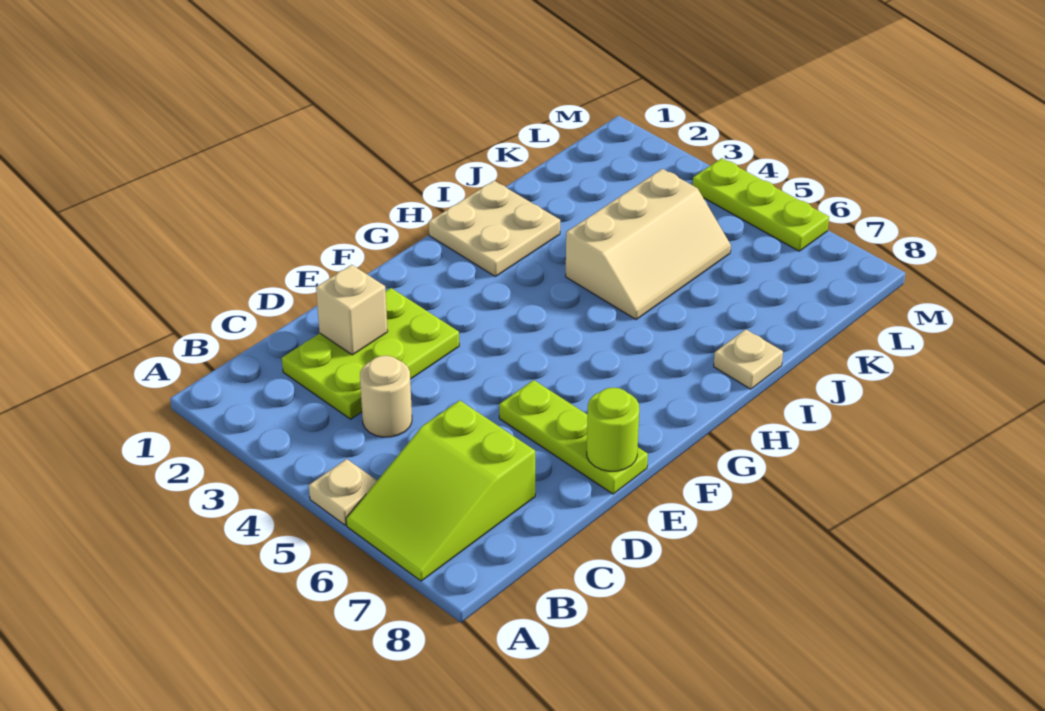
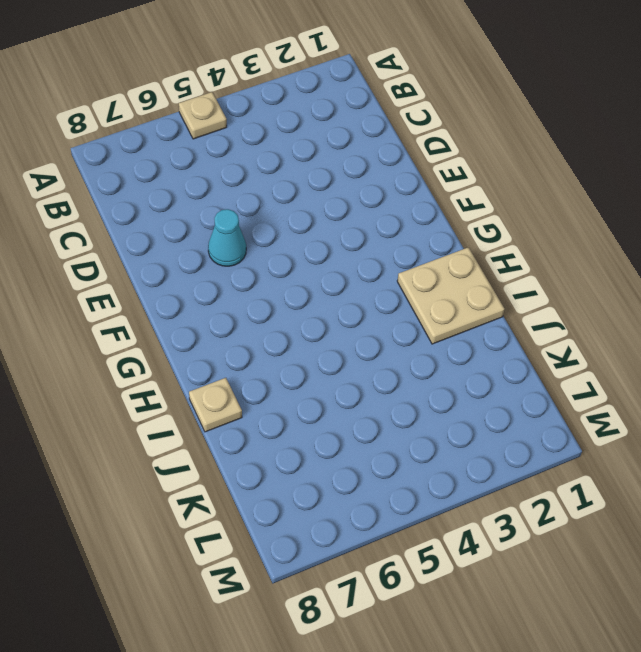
cyan 1x1 cone [208,209,246,266] -> lime 1x3 plate [499,380,648,494]
none -> lime 2x3 slope [346,400,535,581]
none -> lime 2x3 plate [282,288,459,419]

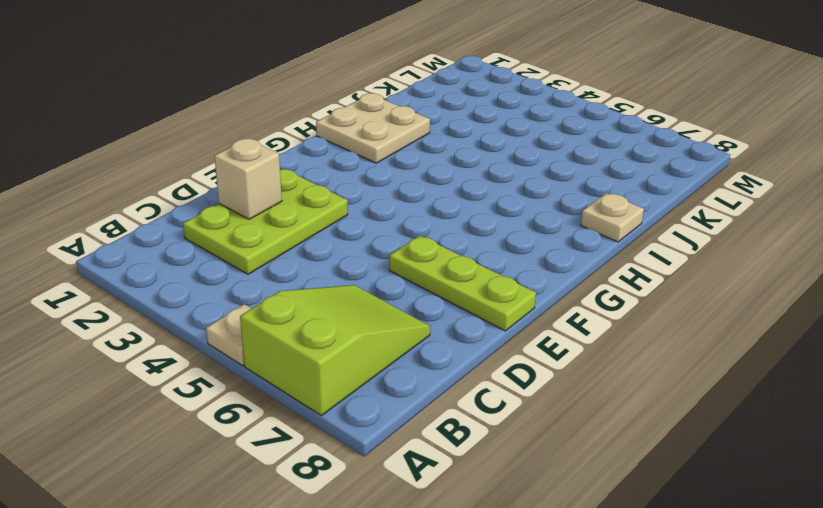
lime 2x3 slope [240,285,430,416] -> lime 2x3 slope turned to [346,400,535,581]
none -> tan 1x1 round brick [360,356,412,437]
none -> tan 2x3 slope [566,169,731,320]

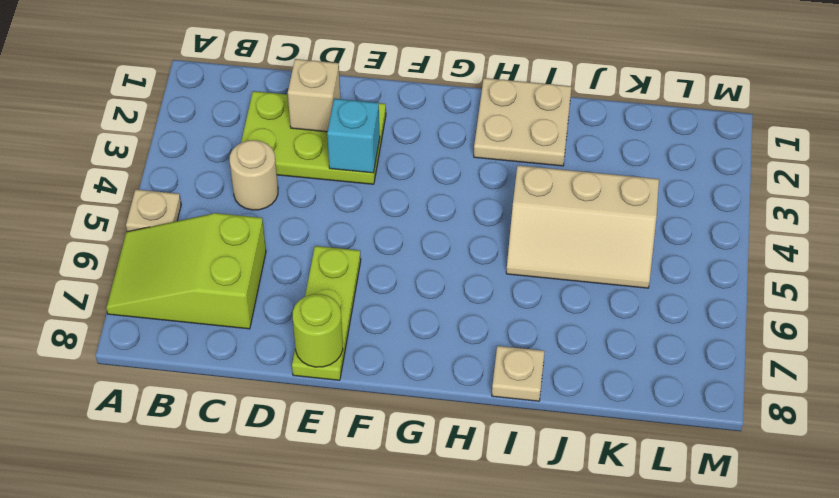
cyan 1x1 brick [327,99,380,173] -> none
none -> lime 1x3 plate [693,158,829,251]

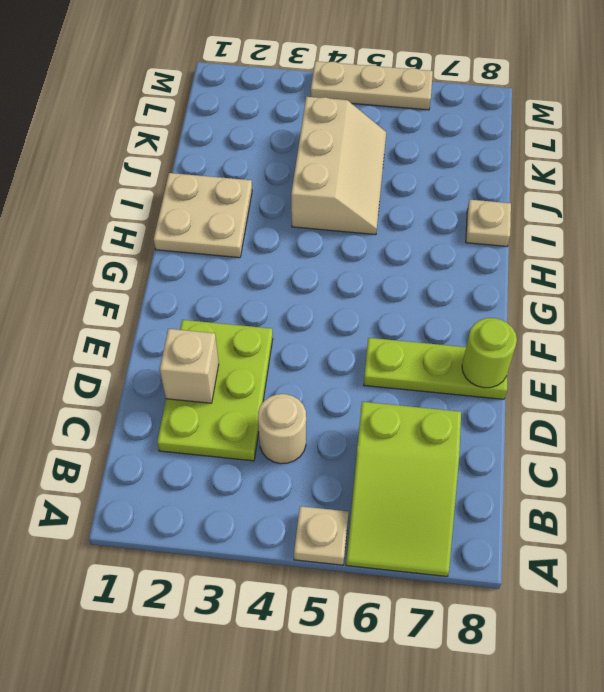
tan 1x3 plate [311,61,433,110] -> lime 1x3 plate [693,158,829,251]

